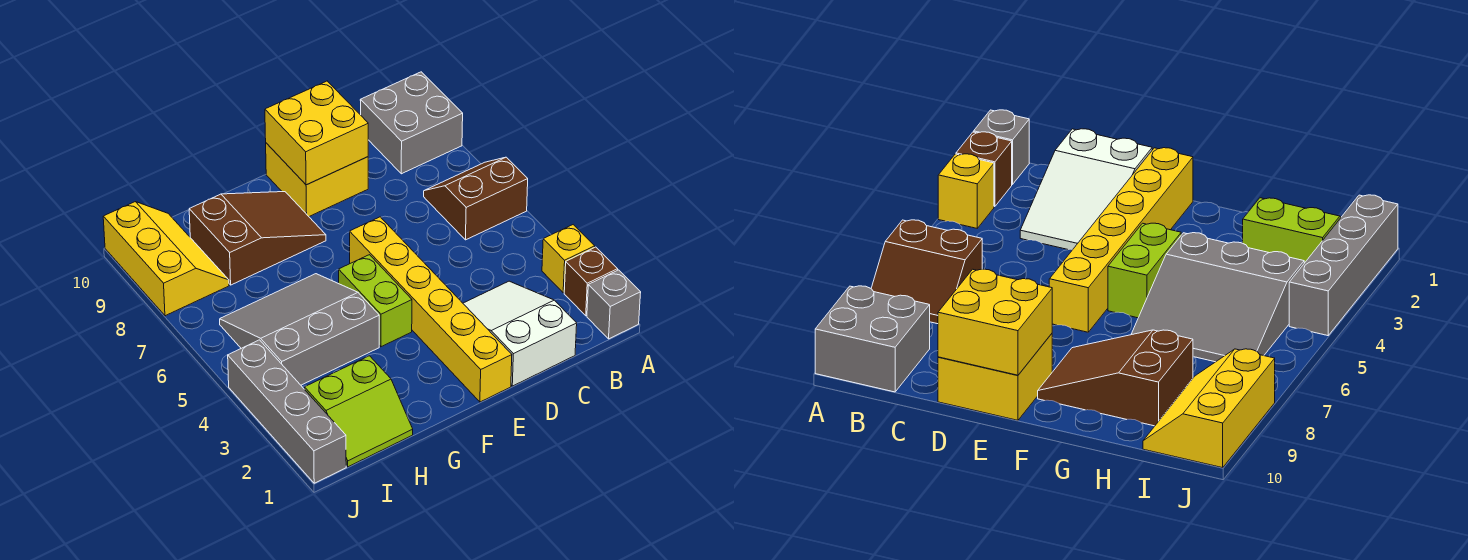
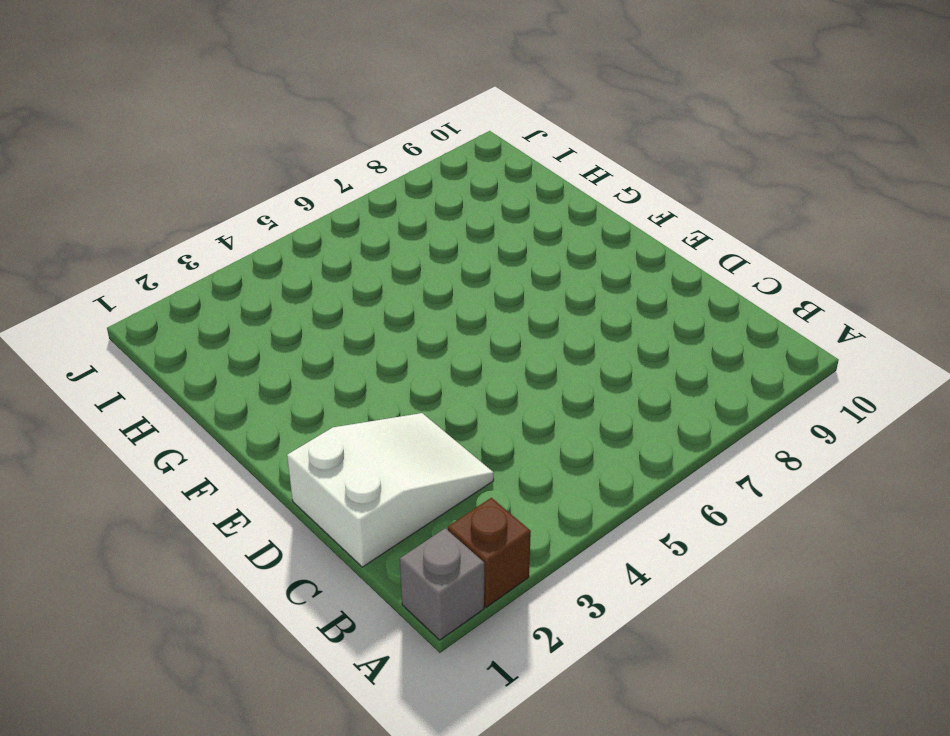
none -> yellow 1x1 brick [542,225,595,293]
none -> brown 2x2 slope [424,157,528,240]
none -> grey 2x2 brick [360,72,463,174]

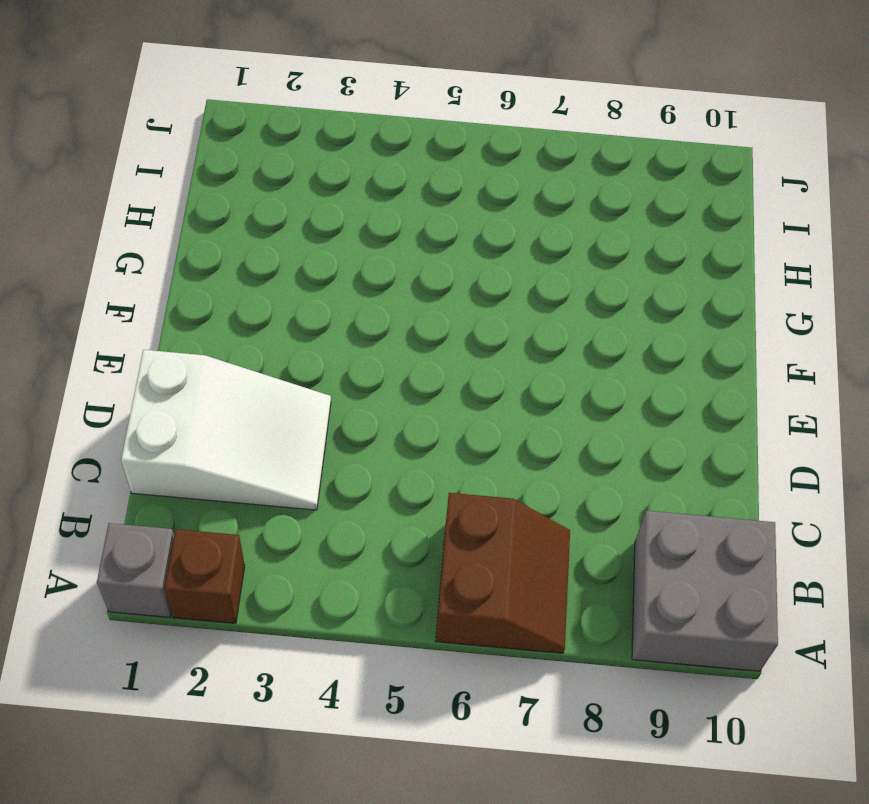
none -> yellow 1x1 brick [542,225,595,293]
none -> yellow 2x2 brick [266,143,368,216]
none -> yellow 1x6 brick [350,217,512,402]

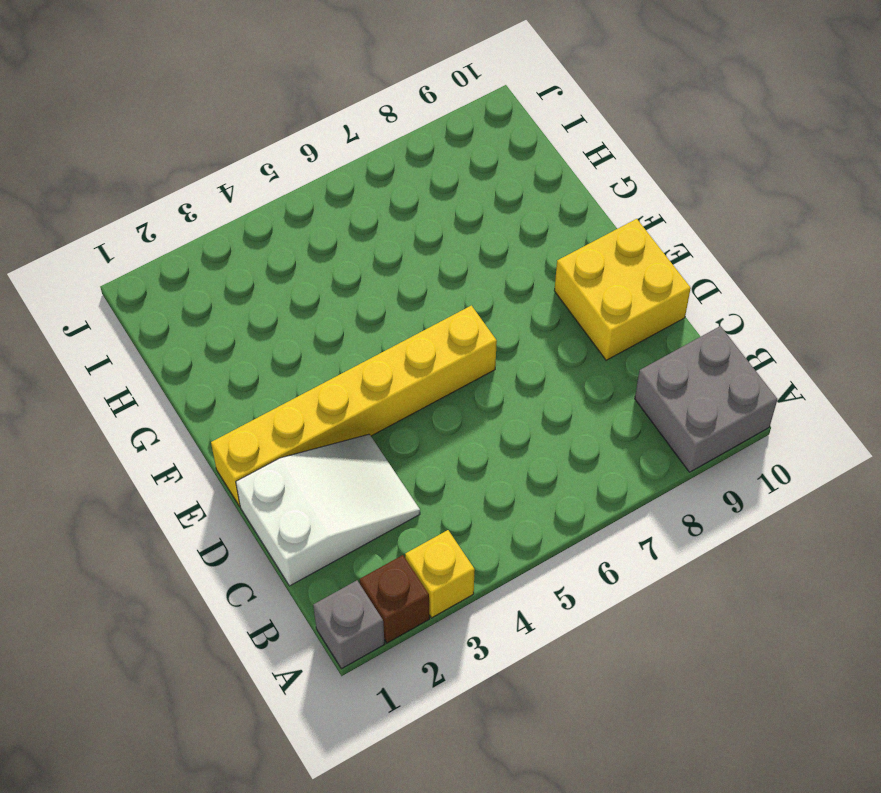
none -> brown 2x2 slope [424,157,528,240]
none -> lime 1x2 brick [339,255,412,347]
none -> brown 2x3 slope [189,192,326,285]

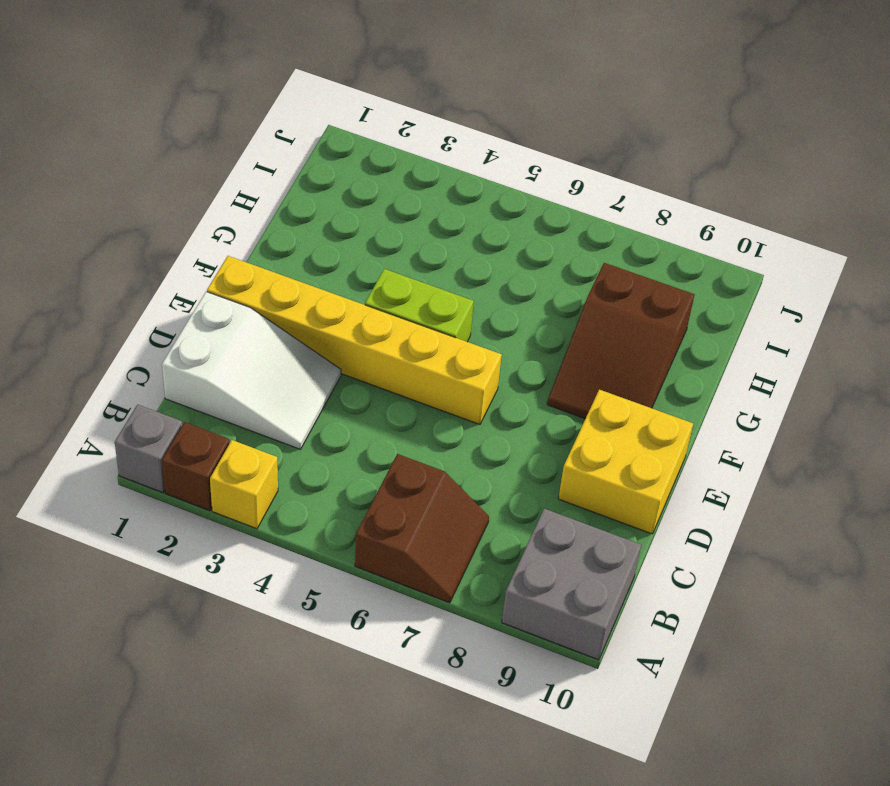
none -> grey 3x3 slope [220,274,379,385]
none -> lime 2x2 slope [305,356,413,467]
none -> yellow 2x3 slope [103,202,229,316]

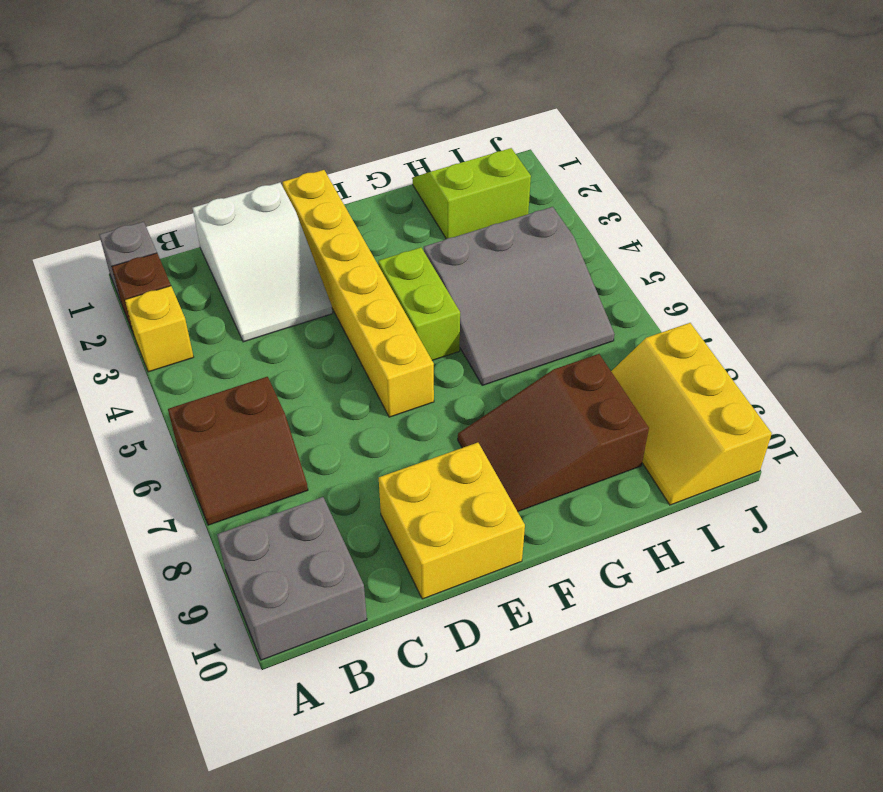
none -> grey 1x4 brick [228,340,346,483]
none -> yellow 2x2 brick [265,81,368,185]

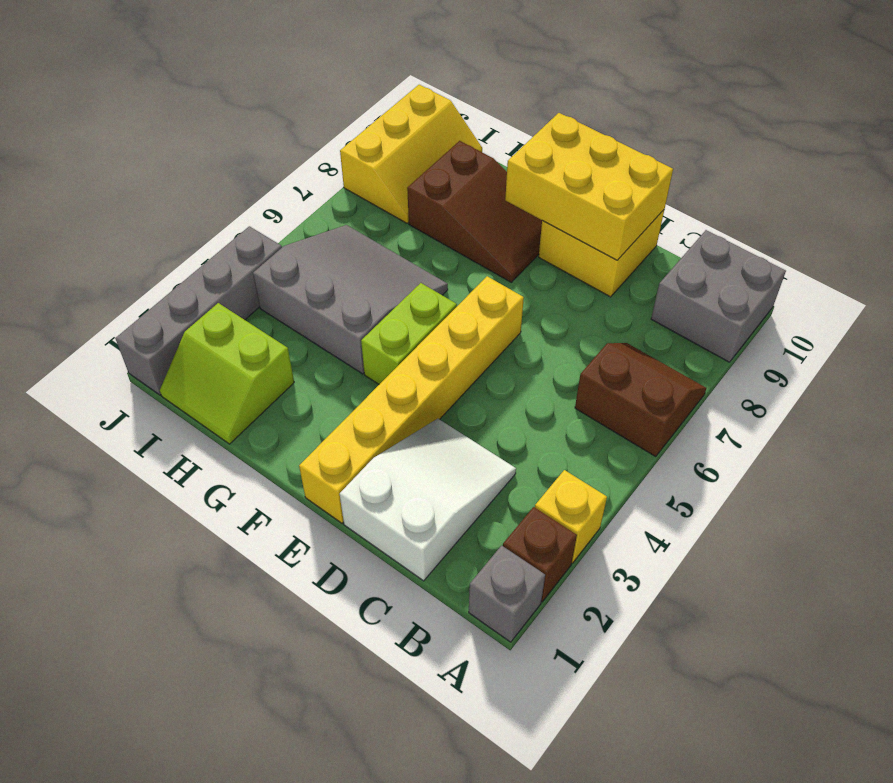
yellow 2x3 brick [505,113,673,260] -> yellow 2x2 brick [265,81,368,185]

